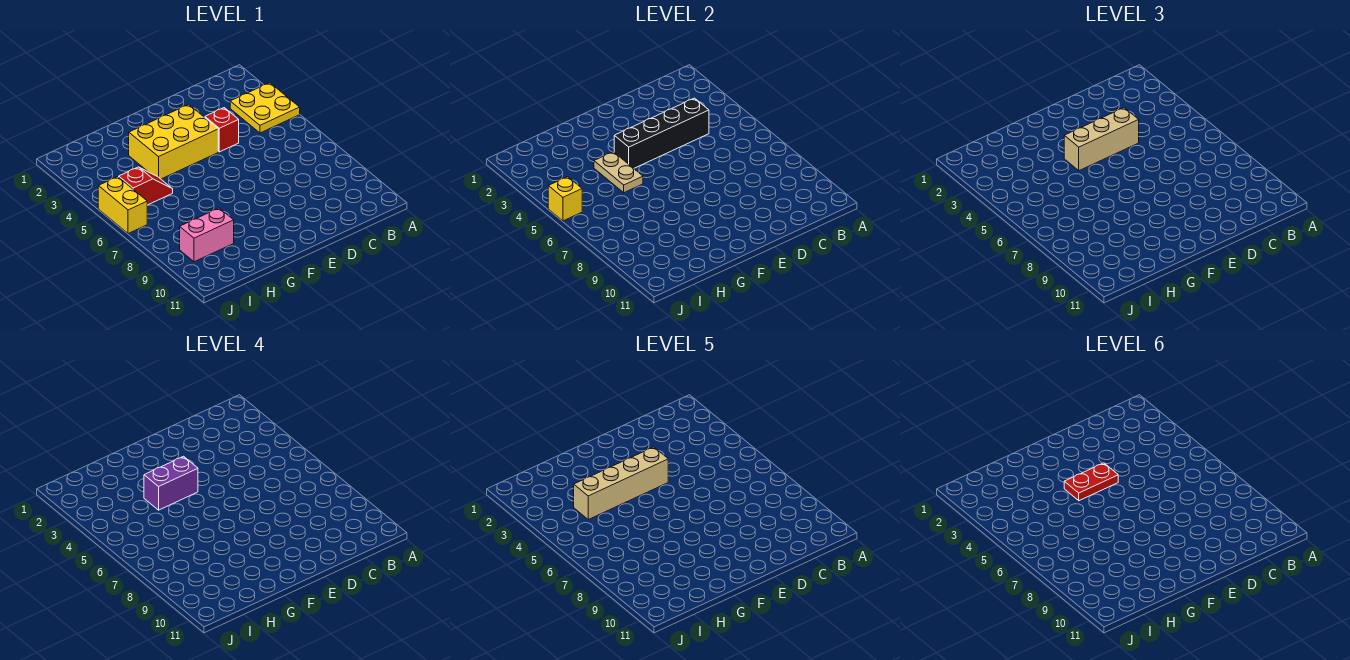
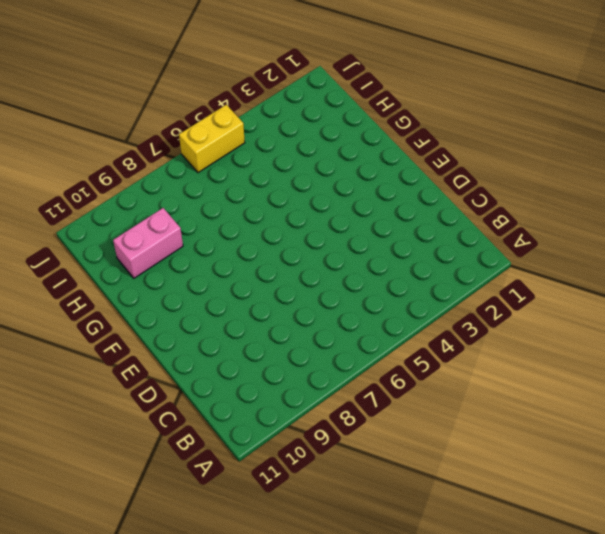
pink 1x2 brick [113,208,183,278] -> pink 1x2 brick turned to [180,208,234,262]
none -> yellow 2x2 plate [230,83,300,133]
none -> red 1x1 brick [205,108,239,152]
none -> yellow 2x3 brick [129,104,218,179]

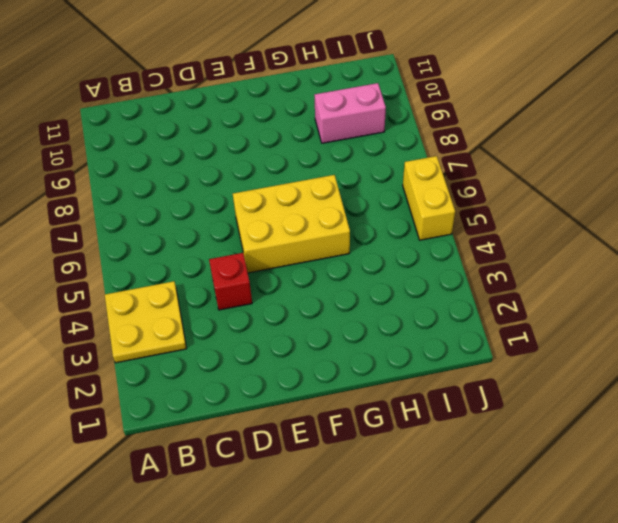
yellow 2x3 brick [233,175,350,273] -> yellow 2x3 brick moved to [129,104,218,179]
none -> red 1x2 slope [119,167,173,205]
none -> black 1x4 brick [614,98,709,168]
none -> tan 1x2 plate [594,152,643,193]

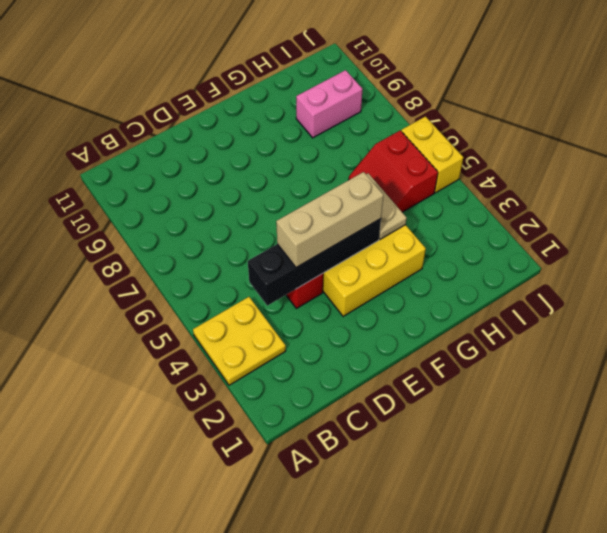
red 2x2 slope [349,130,438,212] -> red 1x2 slope [119,167,173,205]
none -> yellow 1x1 brick [548,177,582,221]
none -> purple 1x2 brick [144,456,198,510]
none -> tan 1x4 brick [574,447,668,519]

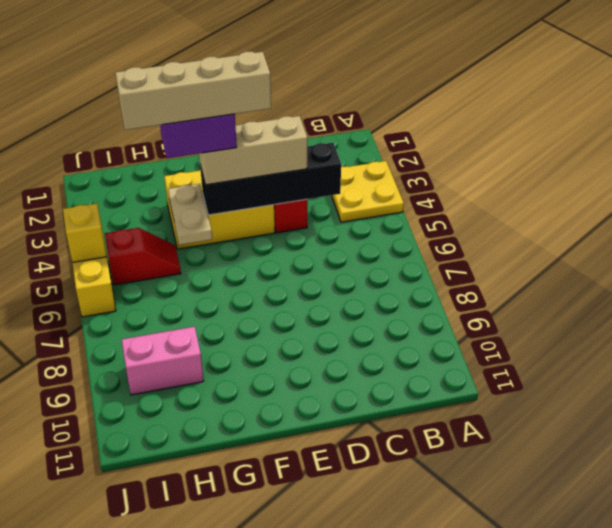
none -> red 1x2 plate [1064,463,1118,501]

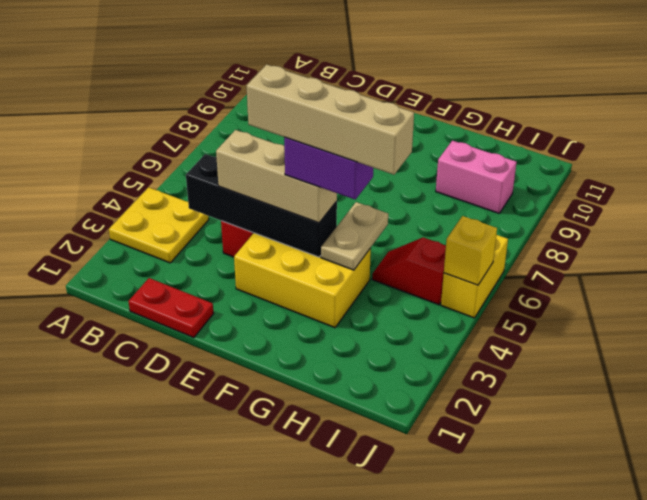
red 1x2 plate [128,278,214,338] -> red 1x2 plate moved to [1064,463,1118,501]

